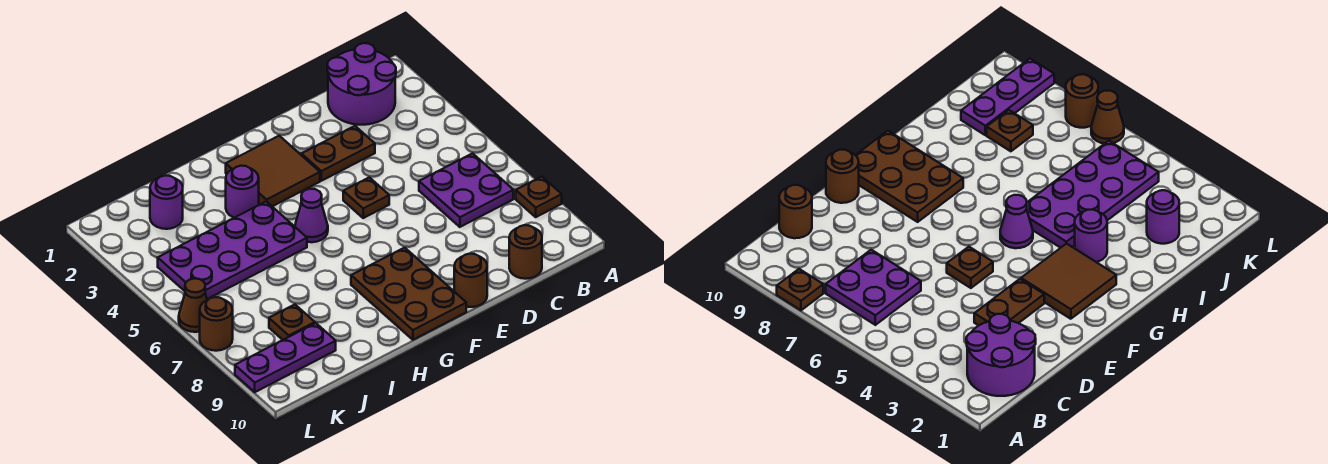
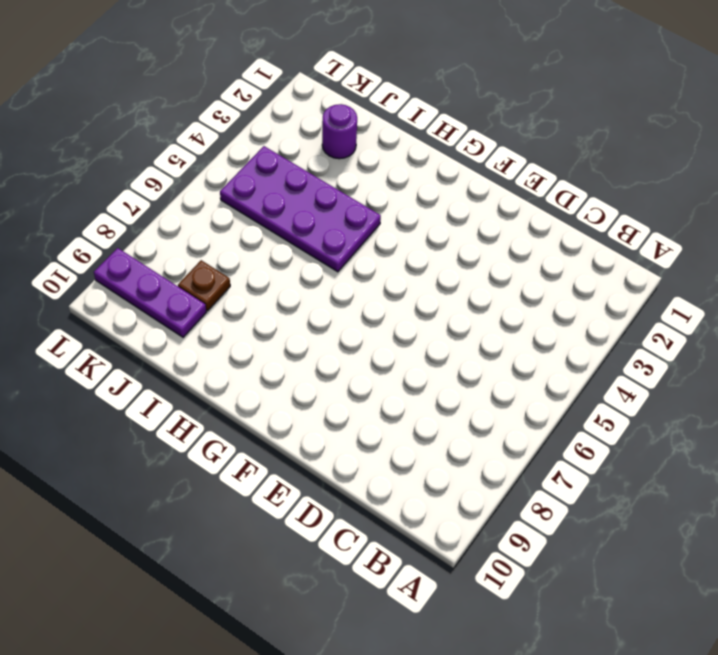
none -> brown 1x1 plate [516,177,562,217]
none -> purple 2x2 round brick [327,43,396,125]
none -> purple 2x2 plate [419,153,513,227]

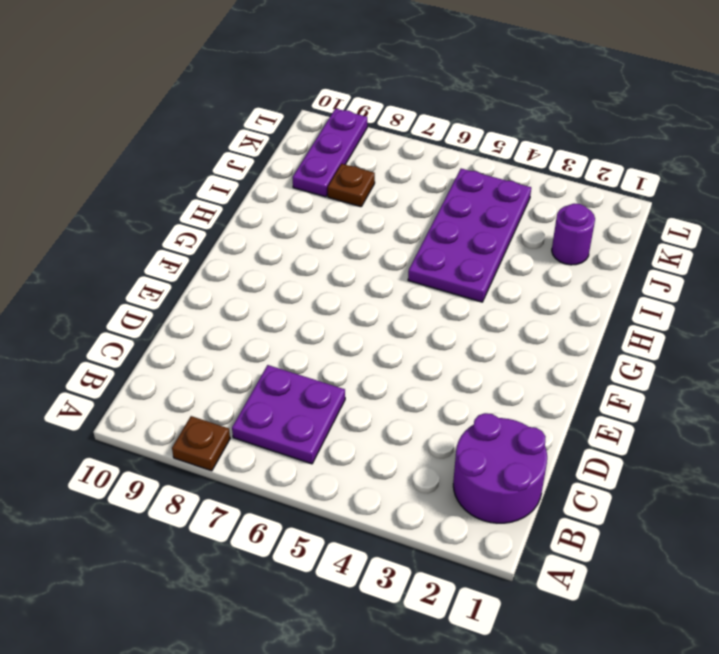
none -> brown 1x1 round brick [509,225,542,279]
none -> brown 1x2 plate [301,126,375,181]
none -> brown 1x1 plate [343,177,389,218]

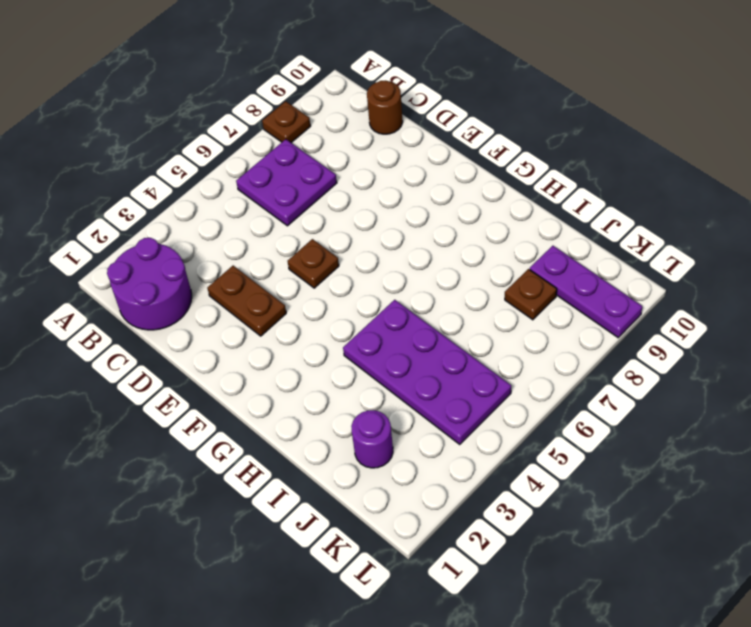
none -> brown 1x1 round brick [454,254,487,307]
none -> brown 2x2 tile [226,136,320,206]
none -> brown 2x3 plate [351,248,466,340]

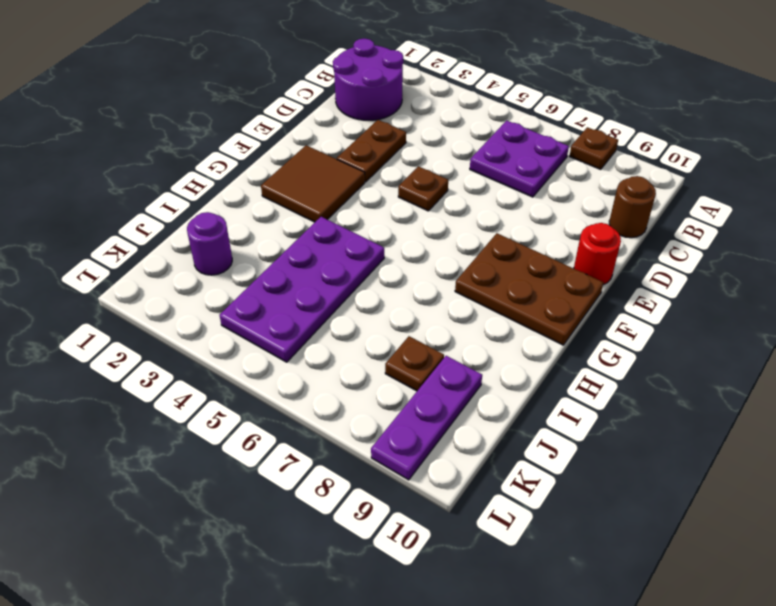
red 1x1 round brick [574,223,621,285] -> brown 1x1 round brick [454,254,487,307]
none -> purple 1x1 cone [295,189,328,242]
none -> purple 1x1 round brick [226,166,259,218]
none -> brown 1x1 cone [179,279,207,332]

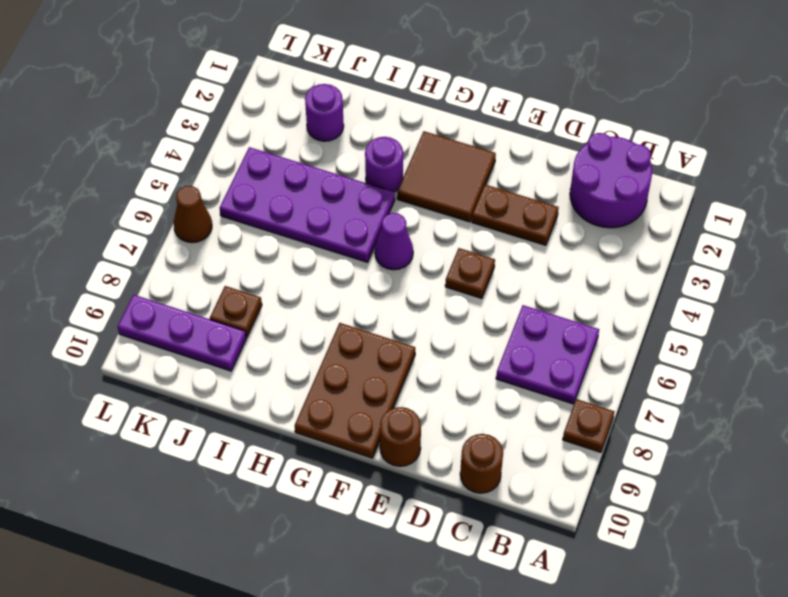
none -> brown 1x1 round brick [200,297,233,351]

